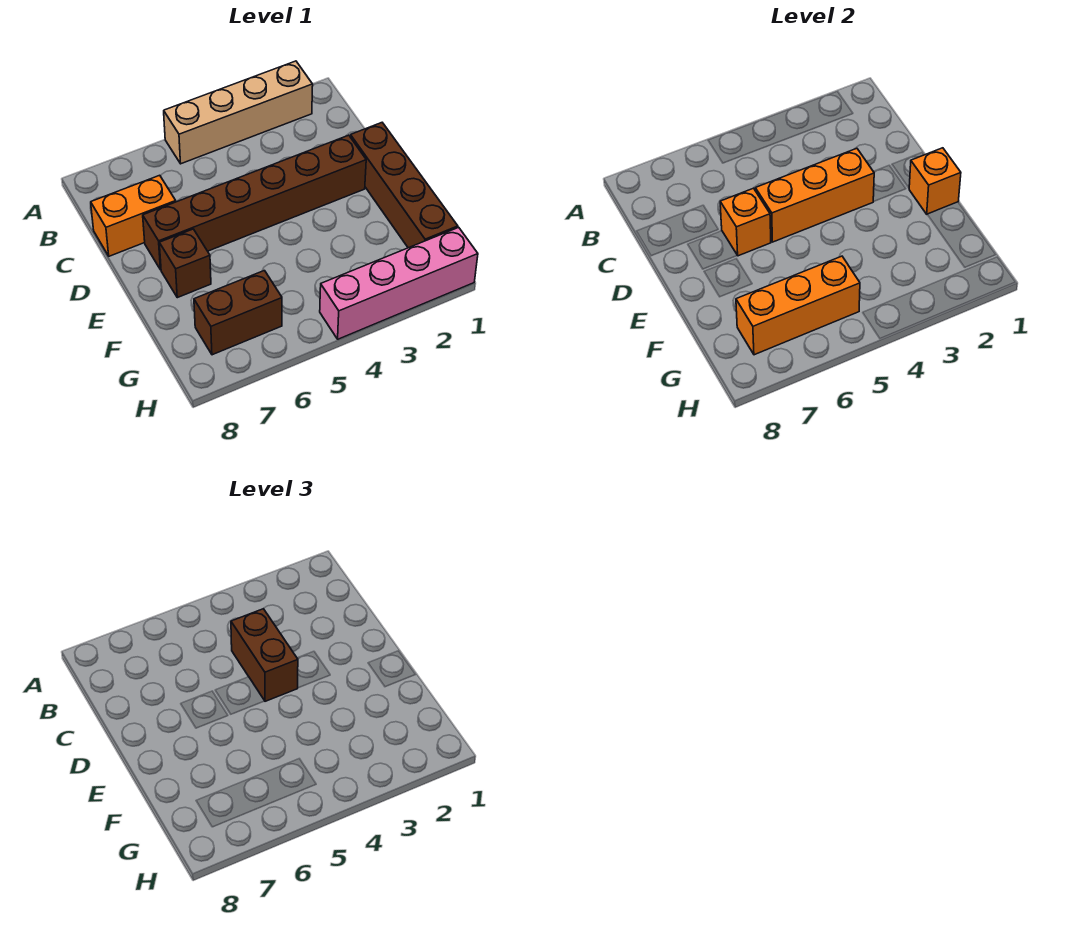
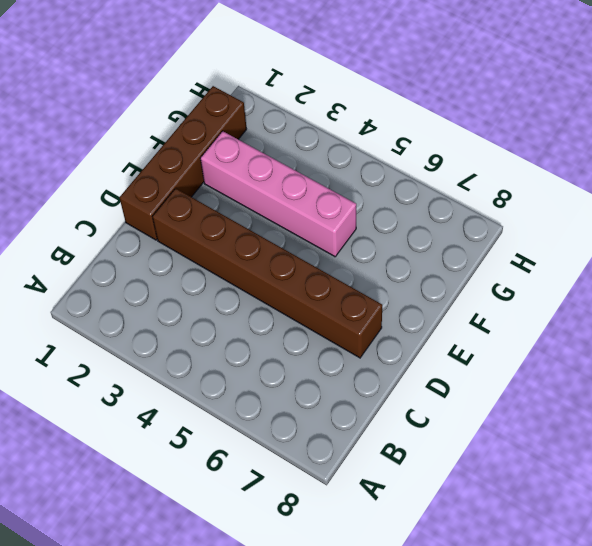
pink 1x4 brick [200,131,356,257] -> pink 1x4 brick moved to [320,227,478,339]
none -> tan 1x4 brick [164,61,313,164]
none -> orange 1x2 brick [91,175,176,256]
none -> brown 1x1 brick [159,229,211,298]

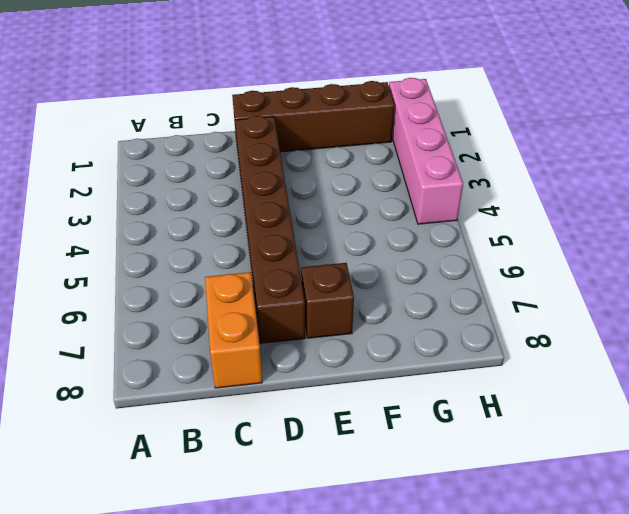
none -> tan 1x4 brick [164,61,313,164]
none -> brown 1x2 brick [194,271,282,355]
none -> orange 1x3 brick [755,148,874,242]

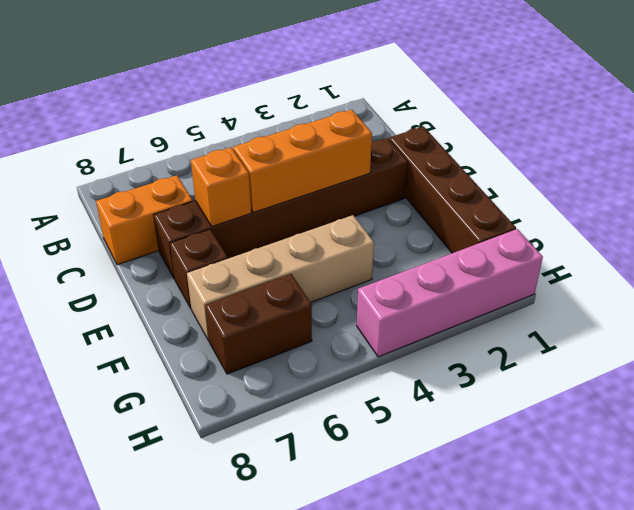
tan 1x4 brick [187,215,374,341] -> tan 1x4 brick moved to [164,61,313,164]
none -> orange 1x1 brick [909,148,961,214]
none -> orange 1x3 brick [736,256,860,355]
none -> brown 1x2 brick [231,609,298,701]

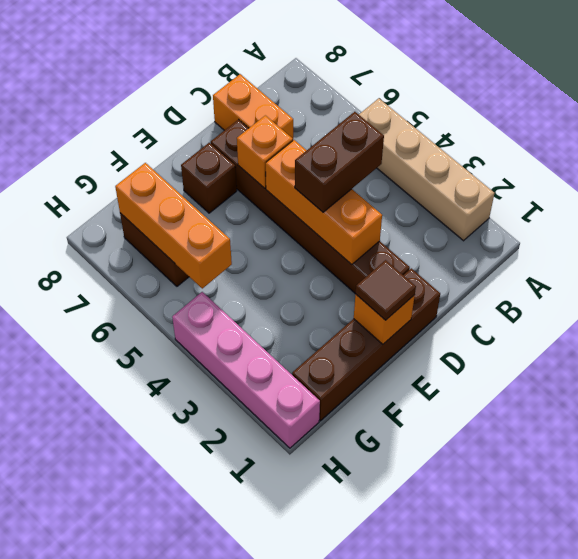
brown 1x1 tile [356,260,416,320] -> none

